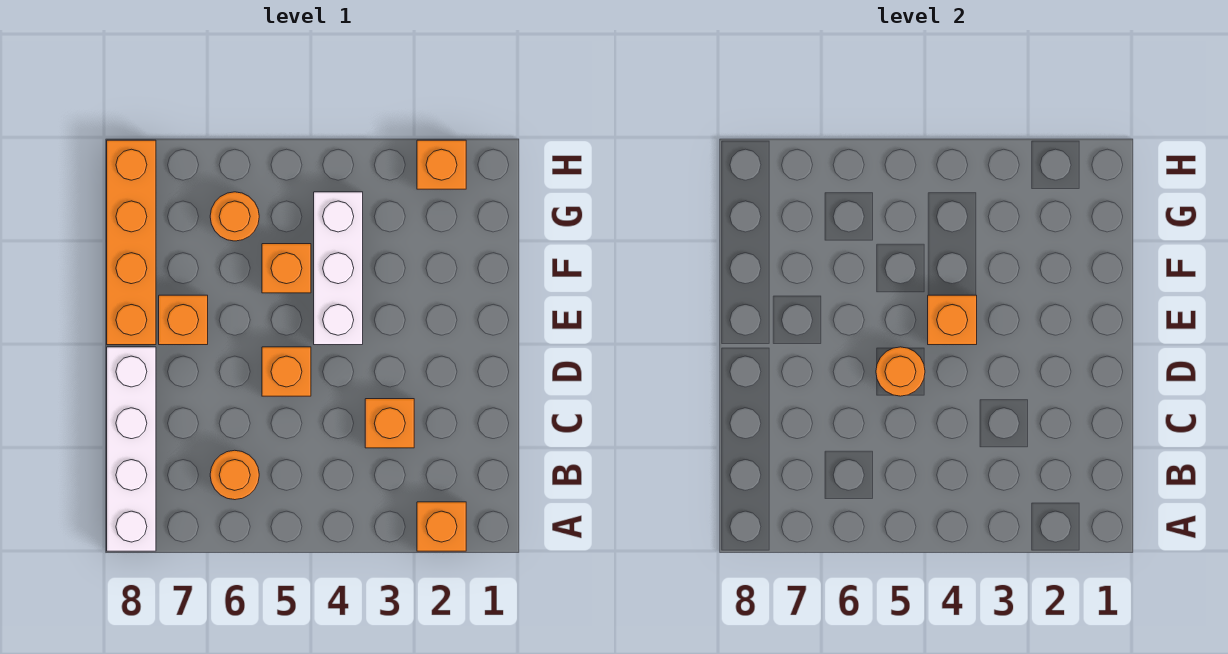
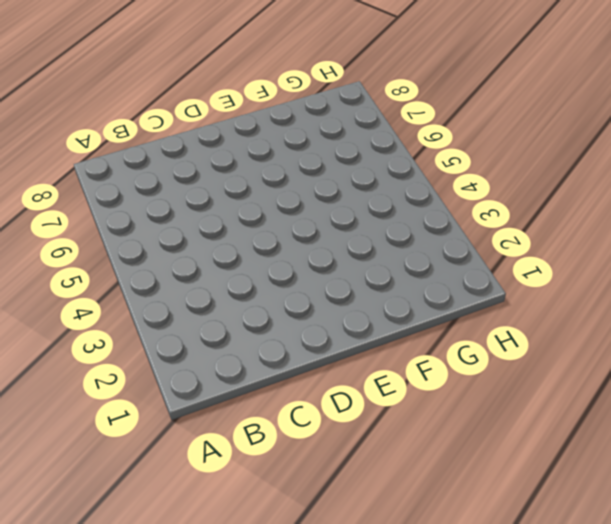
none -> orange 1x1 brick [417,502,466,551]
none -> white 1x4 brick [107,347,156,551]
none -> orange 1x1 round brick [210,450,259,500]

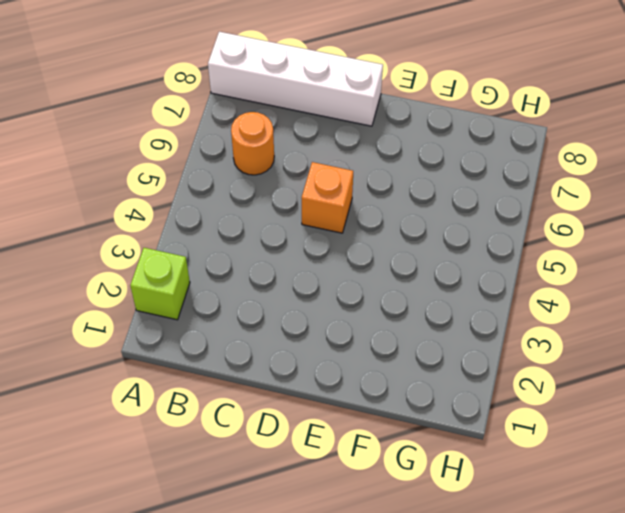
lime 1x1 brick [130,248,190,320] -> orange 1x1 brick [417,502,466,551]
none -> orange 1x1 brick [365,399,414,448]
none -> white 1x3 brick [314,192,363,345]
none -> orange 1x1 brick [159,295,208,345]

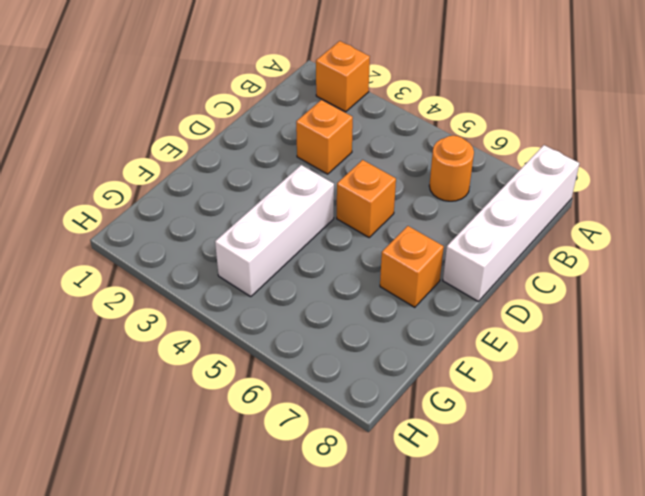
none -> orange 1x4 brick [107,140,156,345]
none -> orange 1x1 brick [262,244,311,293]
none -> orange 1x1 round brick [210,192,259,241]

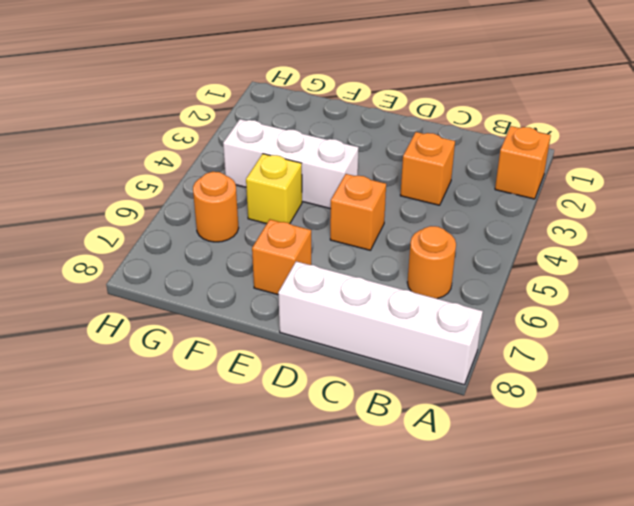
yellow 1x1 brick [246,154,302,224] -> orange 1x1 brick [262,244,311,293]
none -> orange 1x4 brick [107,140,156,345]
none -> orange 1x1 brick [417,140,466,189]
none -> orange 1x1 round brick [876,347,925,396]

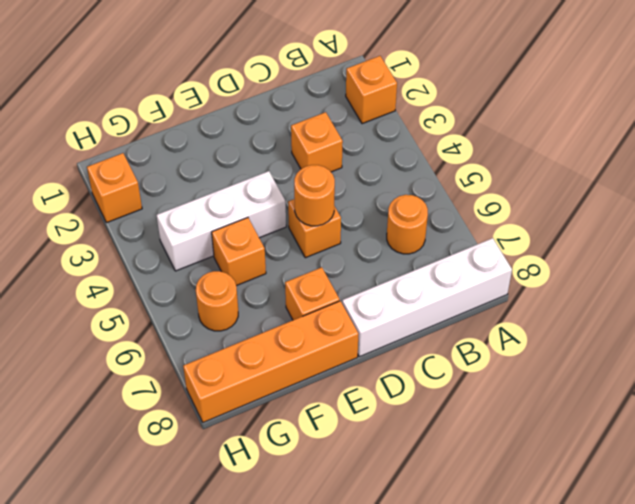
none -> orange 1x1 brick [928,295,977,345]

